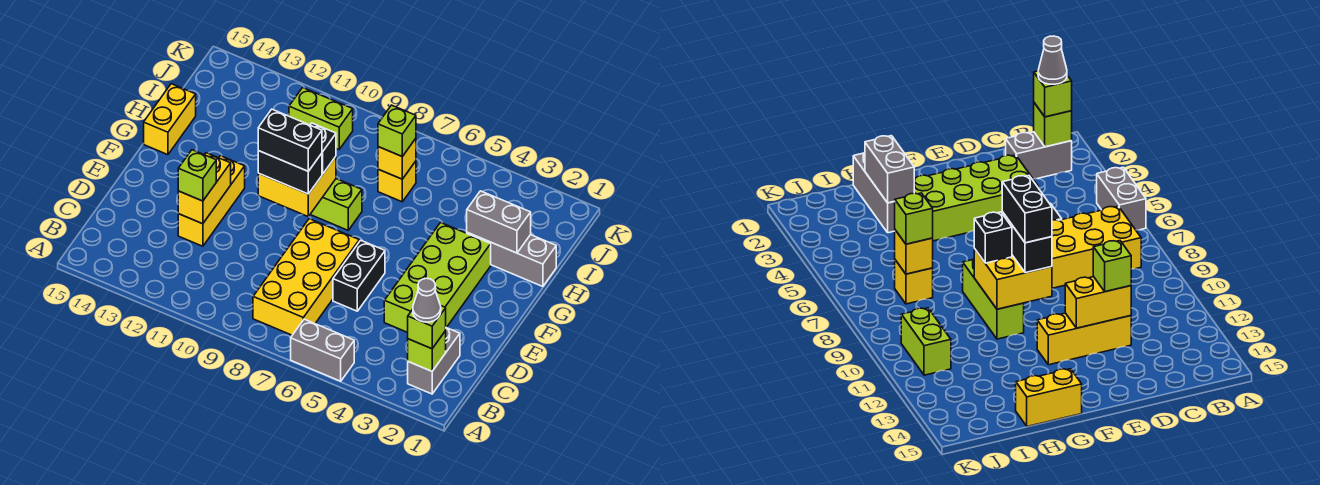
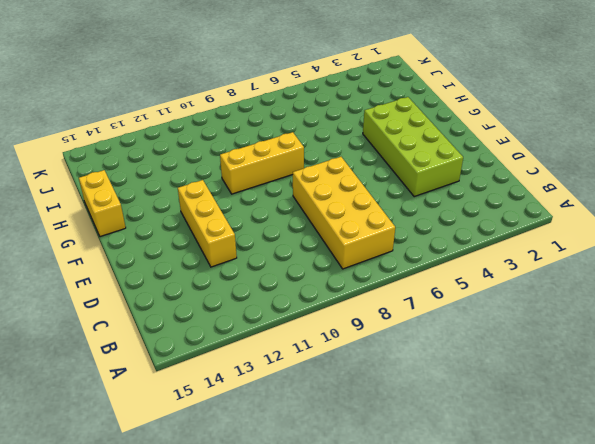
yellow 1x3 brick [220,132,304,194] -> lime 1x3 brick [310,179,362,230]
none -> grey 1x2 brick [291,319,354,381]
none -> grey 1x2 brick [408,327,460,394]
none -> black 1x2 brick [333,240,385,311]

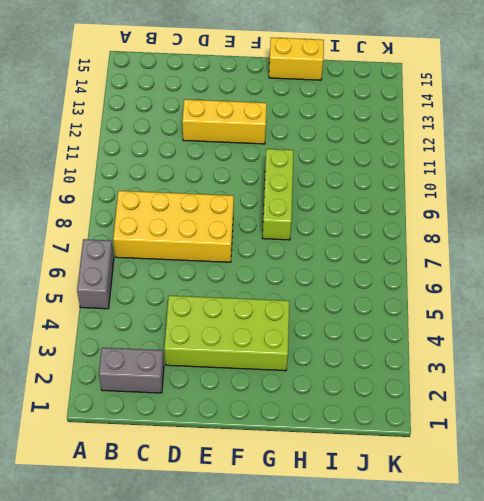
none -> black 1x2 brick [333,240,385,311]
none -> grey 1x3 brick [467,232,556,287]
none -> yellow 1x1 brick [378,161,416,202]

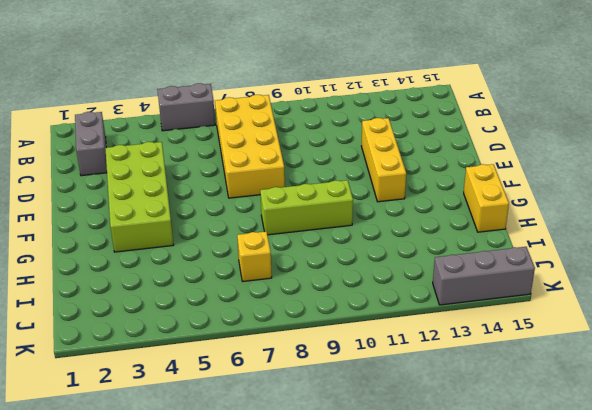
grey 1x3 brick [433,247,535,305] -> grey 1x3 brick moved to [467,232,556,287]
none -> black 1x2 brick [333,240,385,311]
none -> lime 1x2 brick [289,88,353,149]
none -> lime 1x1 brick [408,331,446,371]

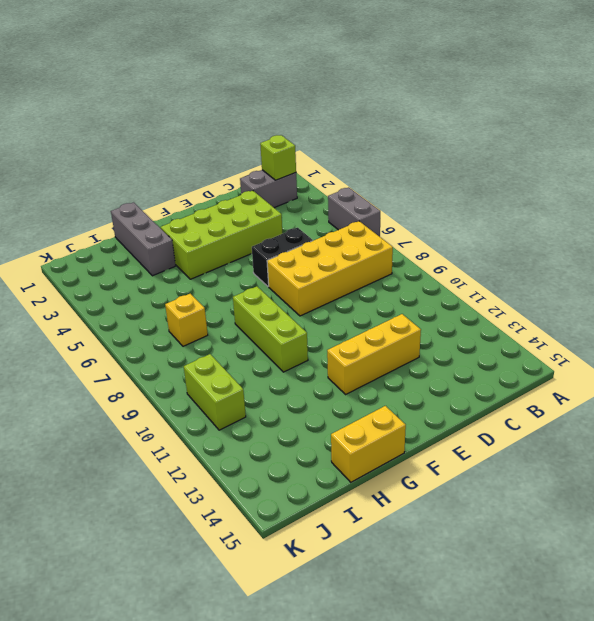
none -> yellow 1x2 brick [178,153,231,224]
none -> yellow 2x2 brick [258,157,336,217]
none -> grey 1x2 brick [467,191,531,253]

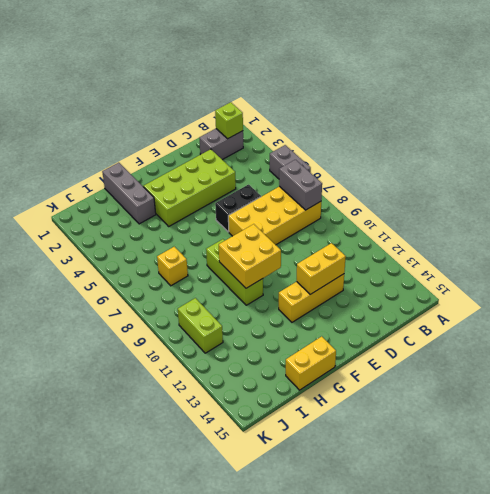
grey 1x2 brick [279,160,322,210] -> grey 1x2 brick moved to [467,191,531,253]
none -> yellow 1x1 brick [378,139,416,179]
none -> lime 1x1 brick [408,305,446,349]
none -> lime 1x1 brick [178,150,216,201]

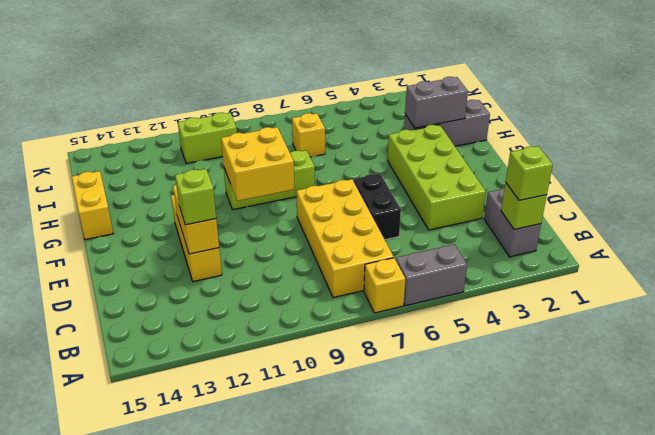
yellow 1x1 brick [364,258,405,313] -> yellow 1x1 brick moved to [378,139,416,179]
none -> black 1x2 brick [258,151,322,194]
none -> black 1x1 brick [310,123,336,174]
none -> lime 1x1 brick [378,105,416,156]

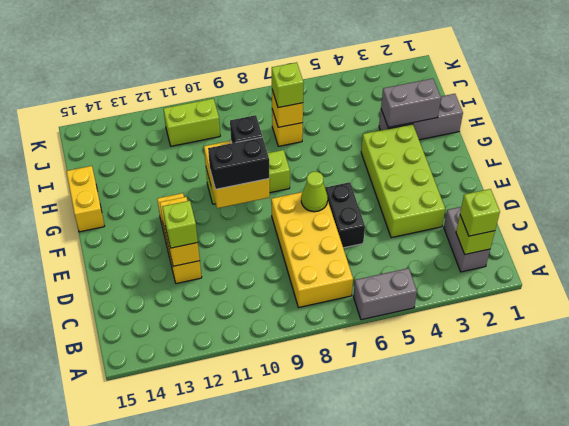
lime 1x1 cone [301,172,328,212] -> none
none -> grey 1x1 cone [413,278,441,322]
none -> black 1x2 brick [258,109,322,171]

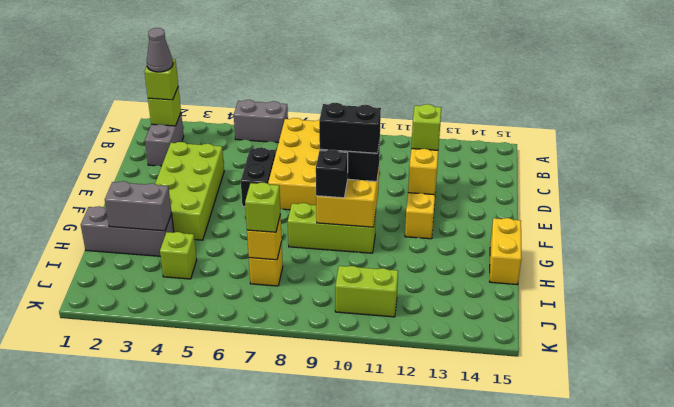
lime 1x1 brick [160,232,197,279] -> none

